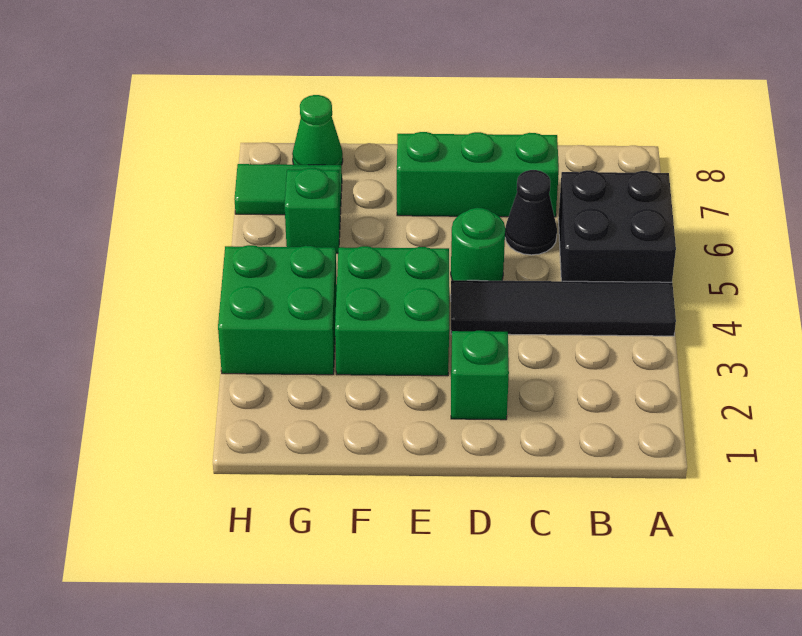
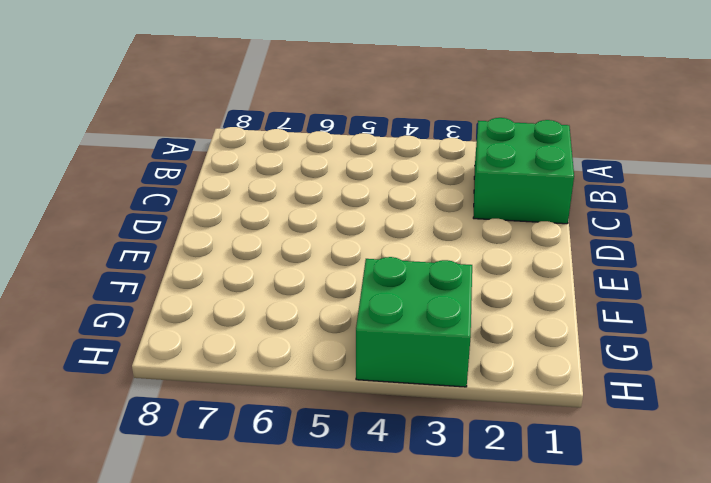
green 2x2 brick [473,118,574,224] -> green 2x2 brick moved to [335,246,449,376]
none -> black 1x4 tile [451,280,676,336]
none -> black 2x2 brick [558,170,676,282]

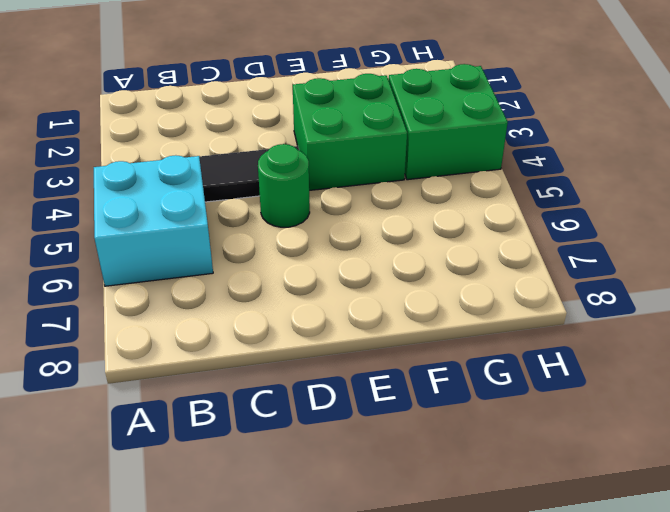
cyan 2x2 brick [94,155,213,286] -> black 2x2 brick [558,170,676,282]
none -> black 1x1 cone [505,170,557,255]
none -> green 1x3 brick [397,132,559,217]

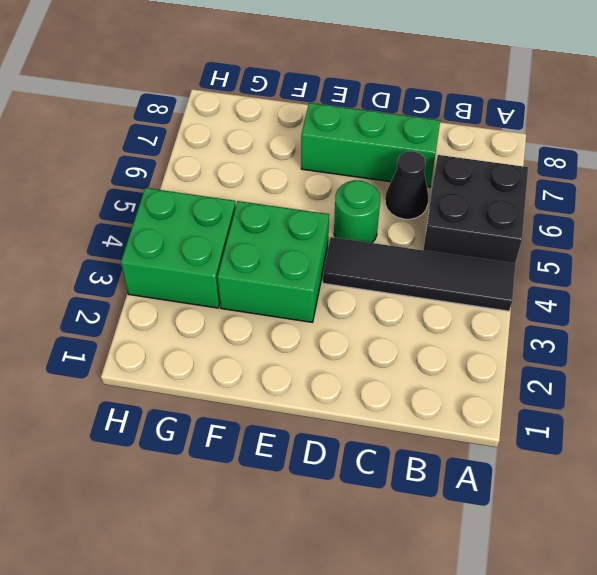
none -> green 1x1 brick [451,331,509,420]
none -> green 1x1 brick [285,168,340,253]

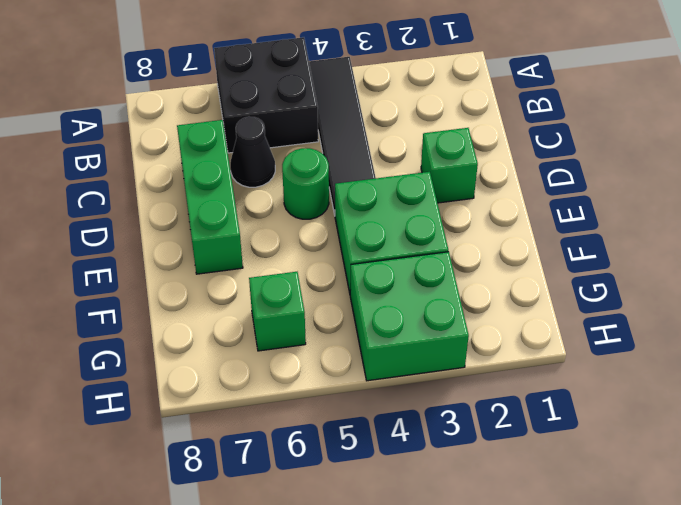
none -> green 1x2 tile [234,164,342,215]
none -> green 1x1 cone [292,95,343,165]

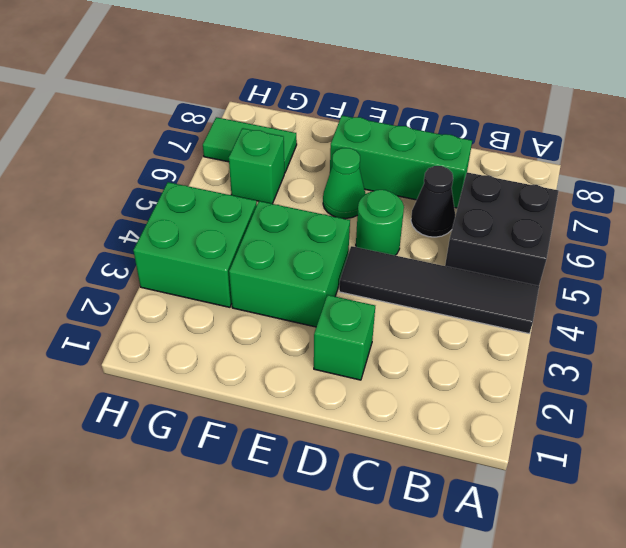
green 1x1 cone [323,148,365,219] -> green 1x1 cone moved to [292,95,343,165]

